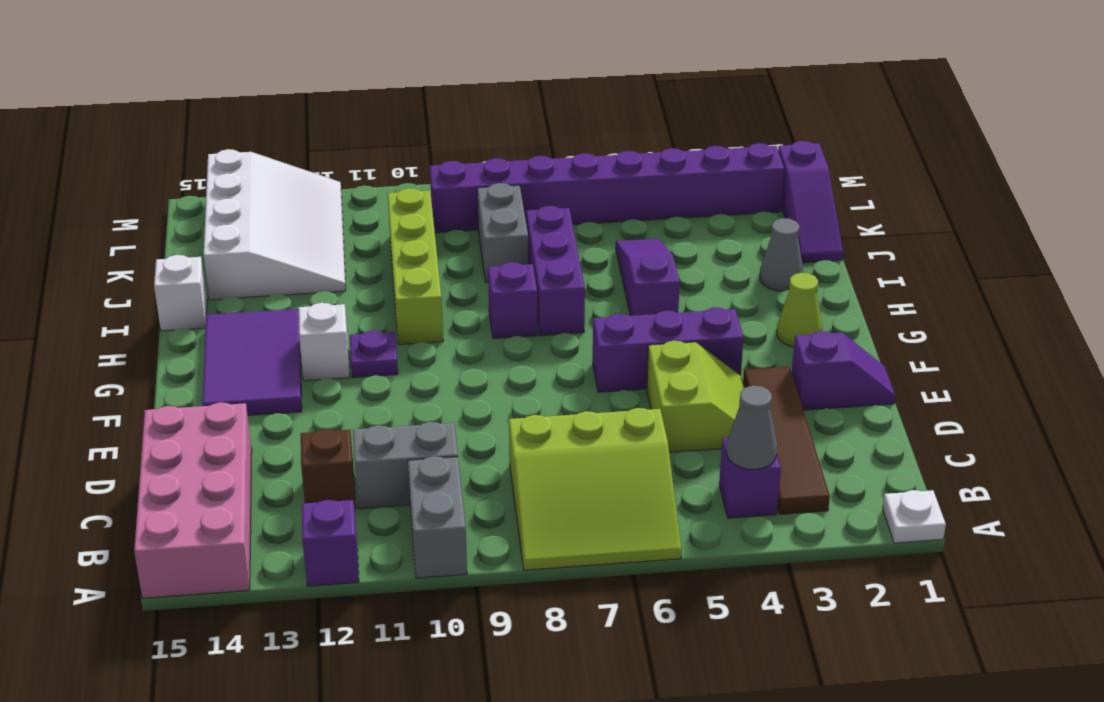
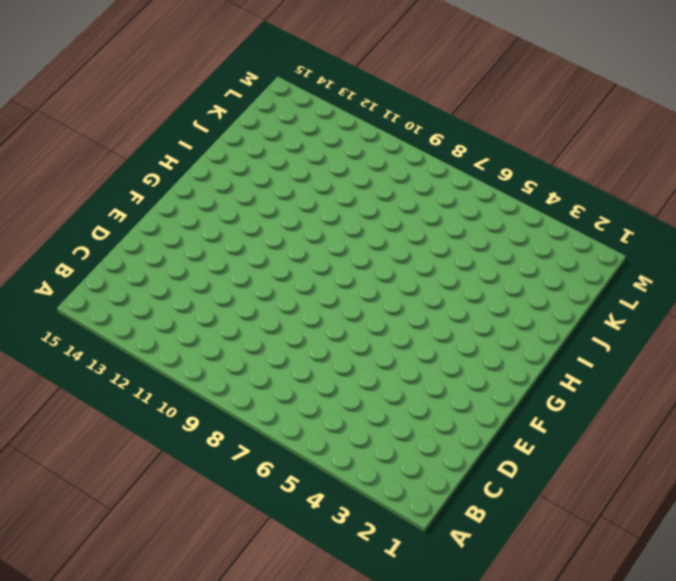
none -> white 1x1 plate [883,490,946,543]
none -> lime 3x3 slope [509,408,682,570]
none -> grey 1x2 brick [408,456,467,578]

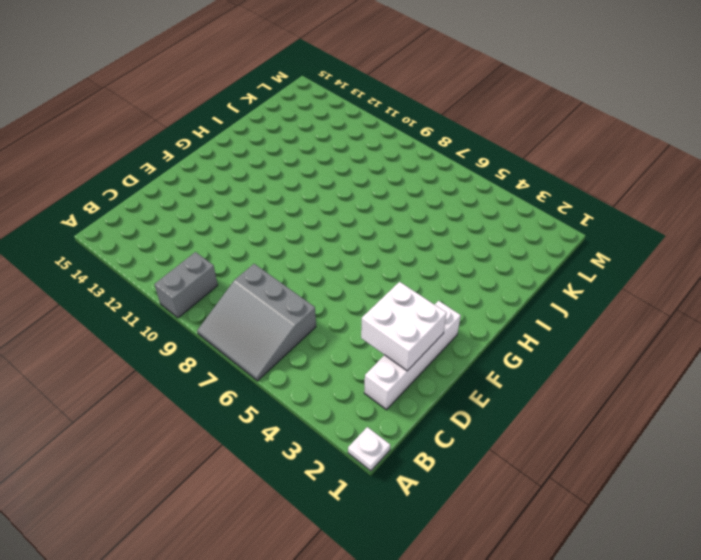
grey 3x3 slope [197,264,316,381] -> lime 3x3 slope [509,408,682,570]
white 1x4 brick [364,301,461,410] -> purple 1x2 slope [792,331,895,410]
white 2x2 brick [361,282,447,371] -> none
none -> purple 1x1 brick [302,500,359,586]
none -> pink 2x4 brick [134,402,252,598]
none -> brown 1x4 tile [743,366,830,514]

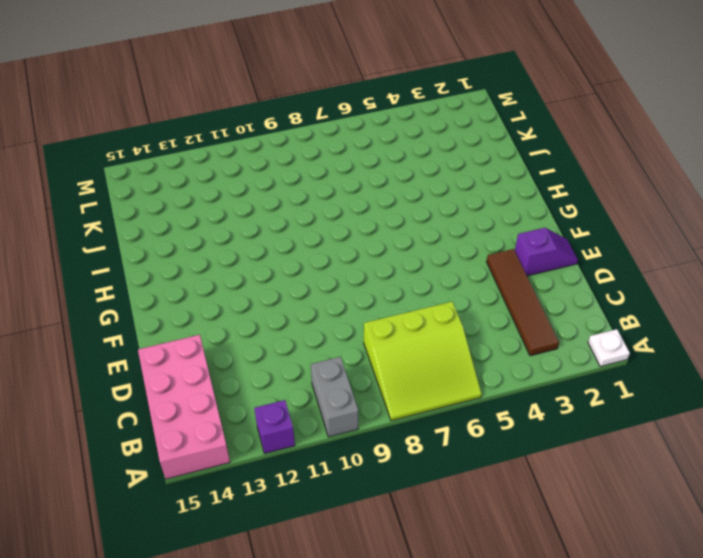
none -> purple 1x1 brick [719,438,781,518]
none -> grey 1x2 brick [353,422,458,509]
none -> brown 1x1 brick [301,429,356,509]

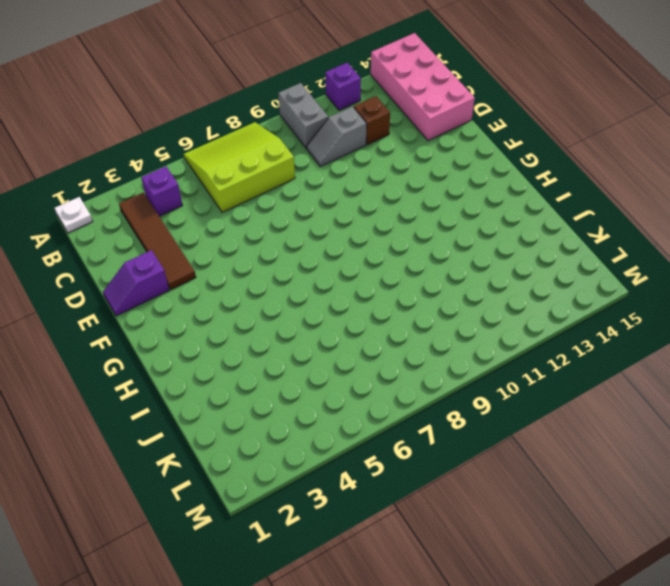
grey 1x2 slope [307,106,367,167] -> grey 1x2 brick [353,422,458,509]
none -> lime 2x2 slope [647,341,745,452]
none -> purple 1x3 brick [593,307,744,392]
none -> purple 2x3 tile [203,309,302,416]

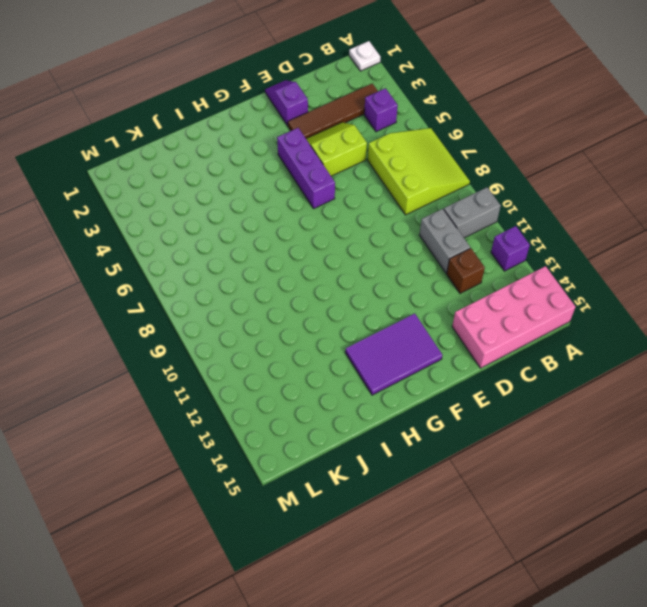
none -> lime 1x1 cone [777,273,822,347]
none -> purple 1x1 plate [350,330,398,378]
none -> white 1x1 brick [299,303,350,381]

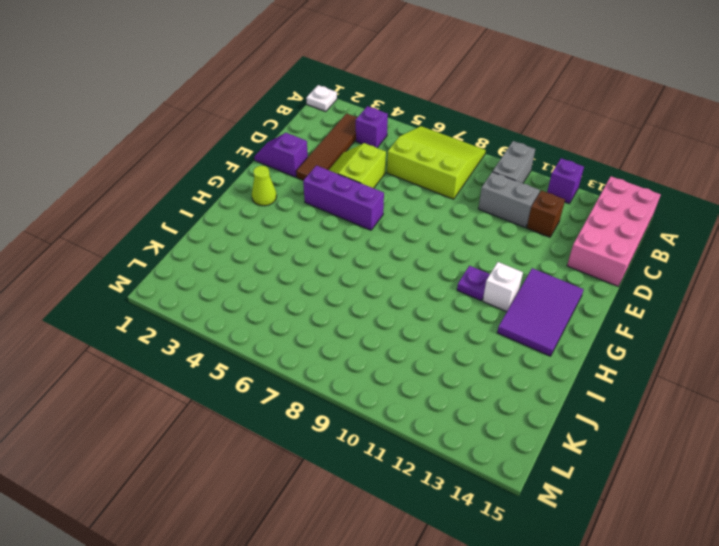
none -> purple 1x3 slope [616,238,680,316]
none -> purple 1x3 brick [526,206,585,336]
none -> purple 1x1 brick [488,262,538,339]

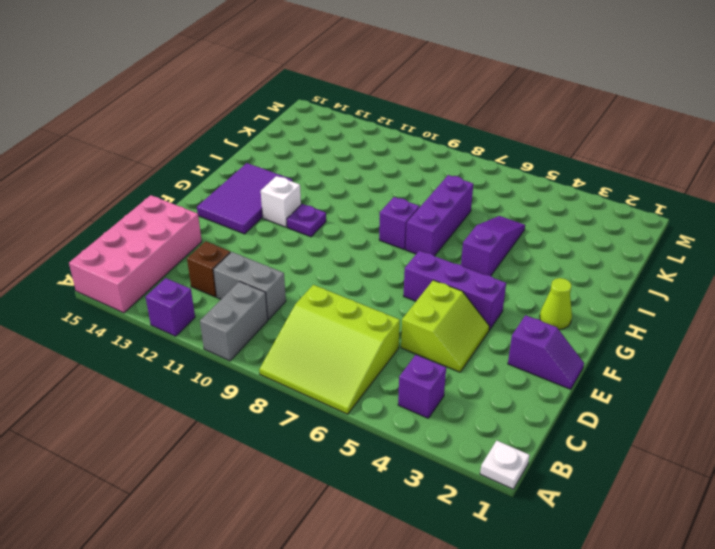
none -> brown 1x4 tile [743,366,830,514]
none -> lime 1x4 brick [387,188,443,345]
none -> grey 1x1 cone [760,218,803,291]

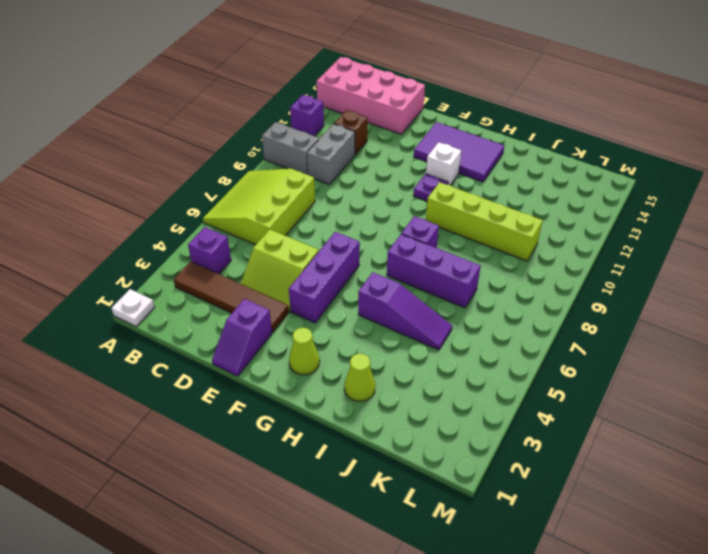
lime 1x1 cone [344,353,375,401] -> grey 1x1 cone [760,218,803,291]
none -> white 1x1 brick [154,255,207,331]
none -> purple 1x3 slope [778,141,843,263]
none -> grey 1x2 brick [477,183,528,282]

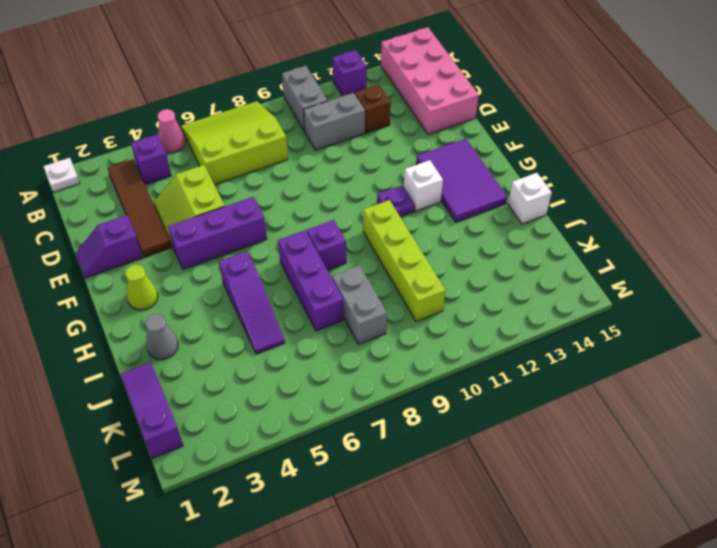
pink 1x1 cone [158,109,185,153] -> none
none -> white 3x4 slope [204,149,346,300]
none -> purple 1x8 brick [430,143,784,233]
none -> grey 1x1 cone [727,386,777,469]

